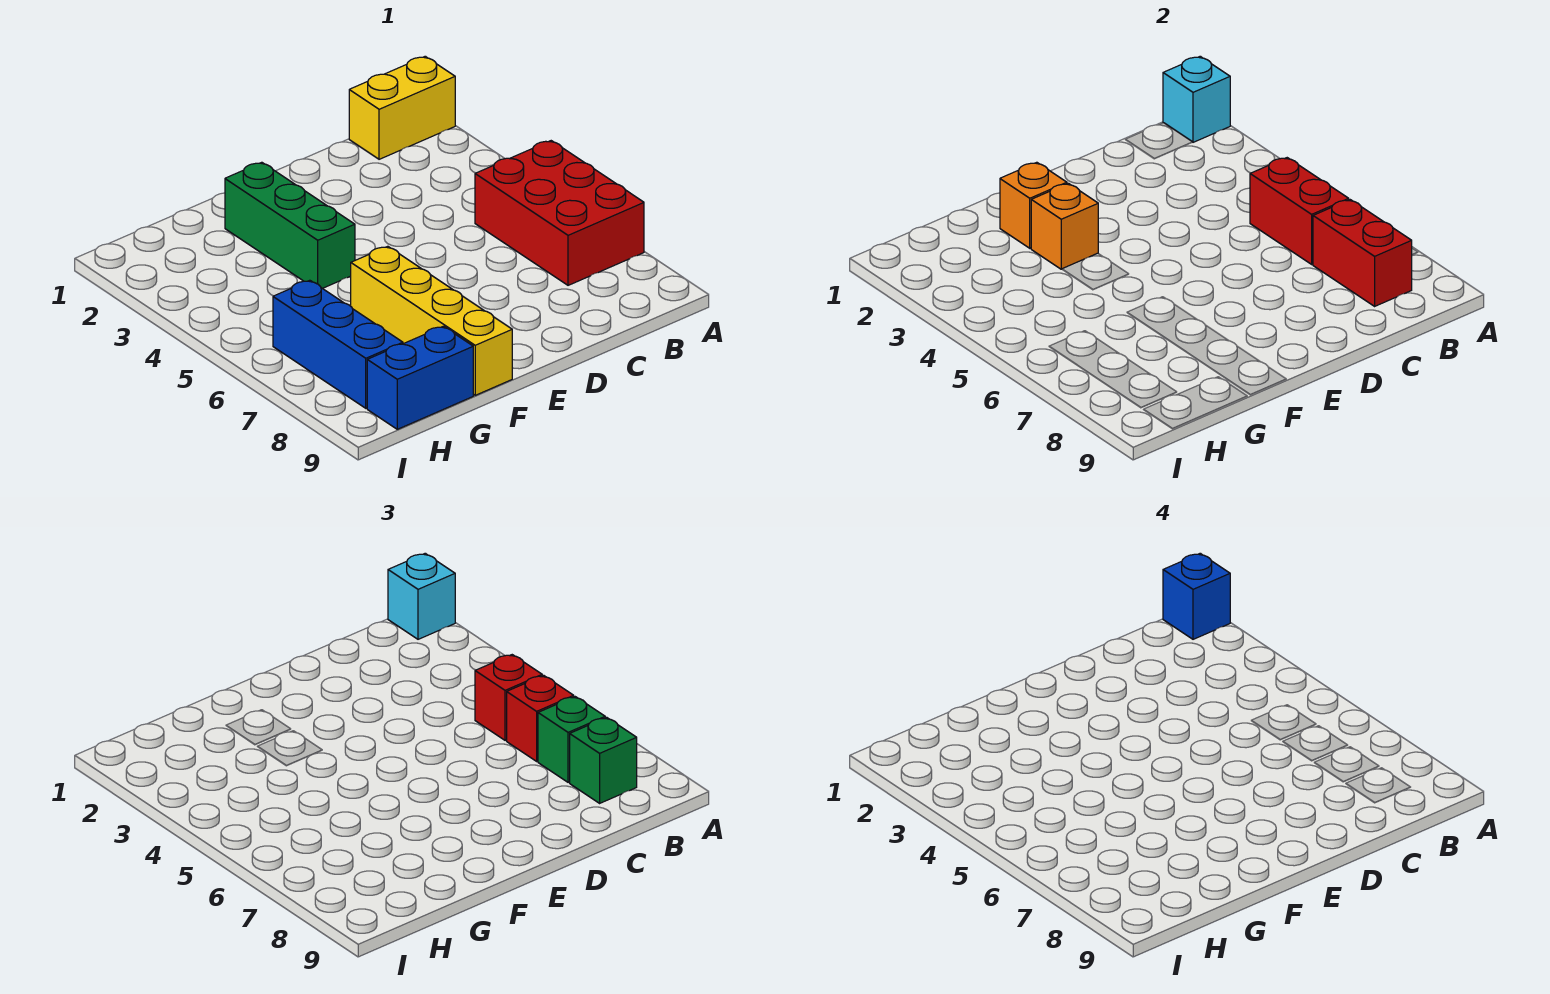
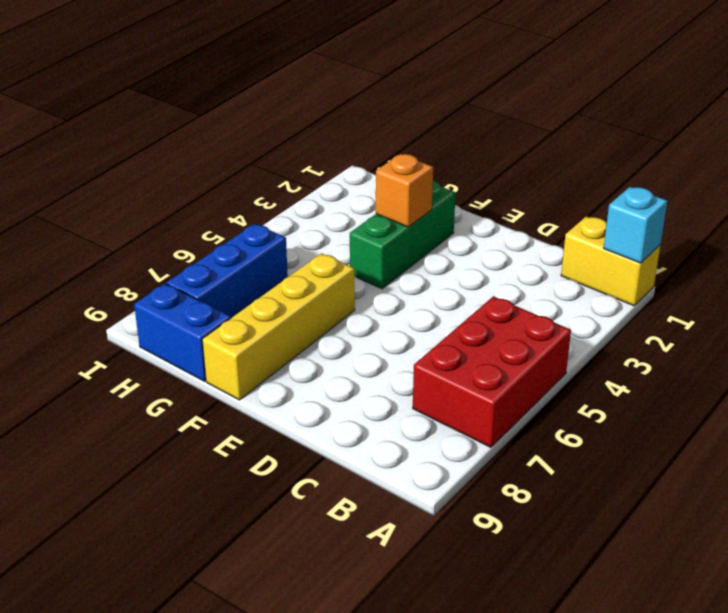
none -> red 1x2 brick [1250,158,1349,264]
none -> red 1x2 brick [1313,200,1412,306]
none -> orange 1x1 brick [1000,162,1067,248]

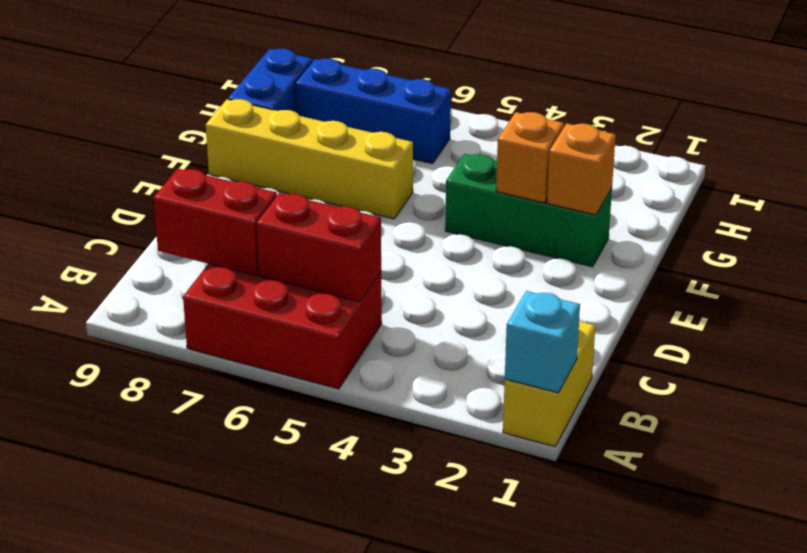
none -> cyan 1x1 brick [388,553,455,639]
none -> red 1x1 brick [475,655,542,740]
none -> red 1x1 brick [507,675,574,761]

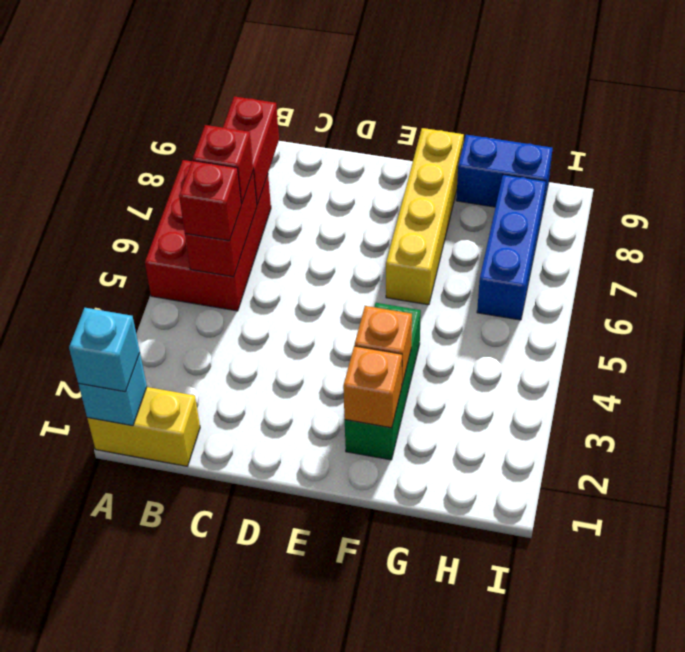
none -> green 1x1 brick [538,697,605,782]
none -> green 1x1 brick [570,717,637,803]
none -> blue 1x1 brick [1163,553,1230,639]

